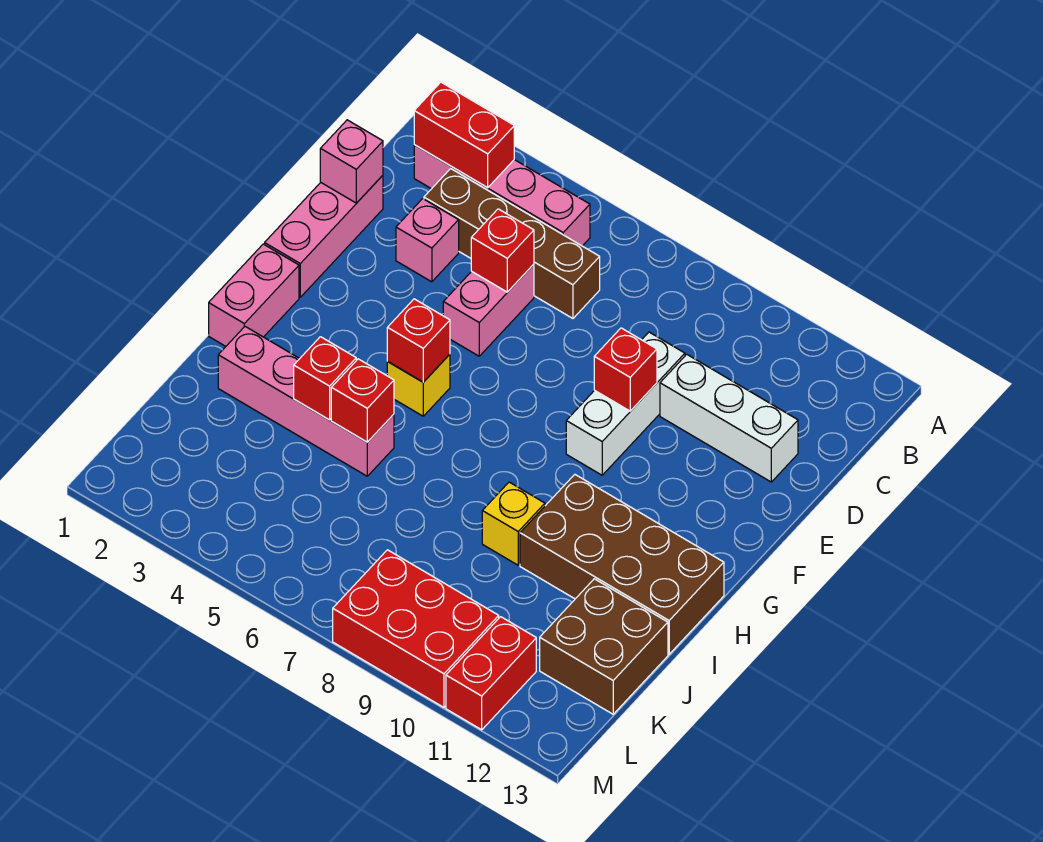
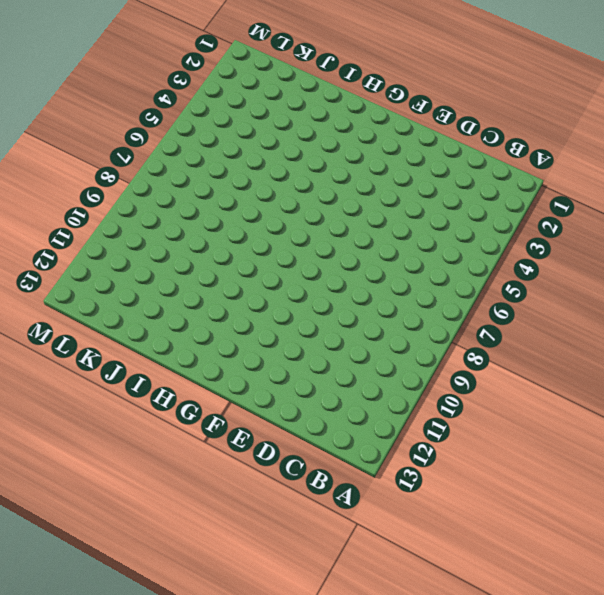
none -> pink 1x4 brick [414,145,590,246]
none -> brown 1x4 brick [424,169,600,318]
none -> pink 1x3 brick [265,175,383,297]

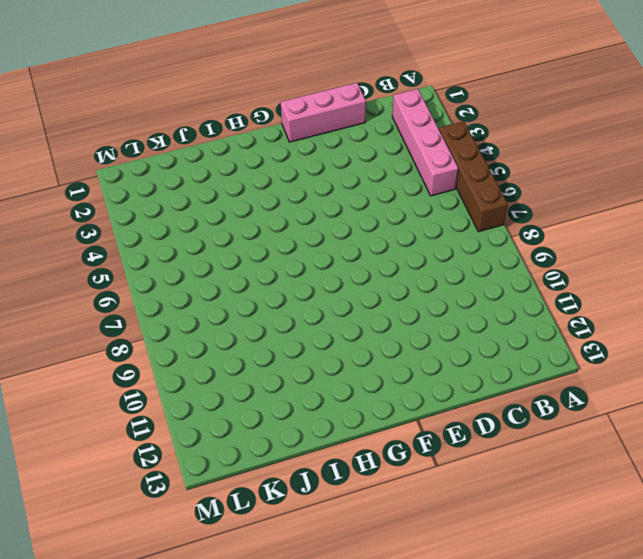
brown 1x4 brick [439,121,508,232] -> brown 1x4 brick moved to [424,169,600,318]
none -> pink 1x1 brick [396,199,459,282]
none -> pink 1x2 brick [443,264,534,356]
none -> white 1x3 brick [566,332,685,475]

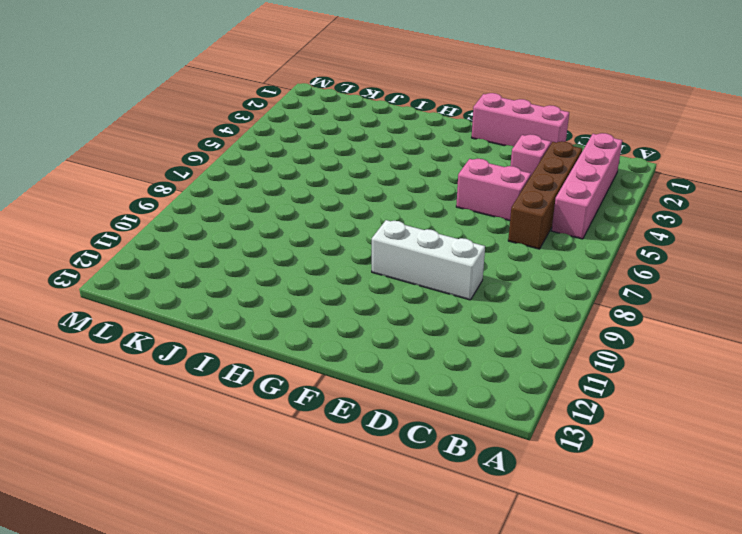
none -> white 1x3 brick [660,354,798,482]
none -> pink 1x2 brick [209,244,299,346]
none -> yellow 1x1 brick [387,354,450,416]

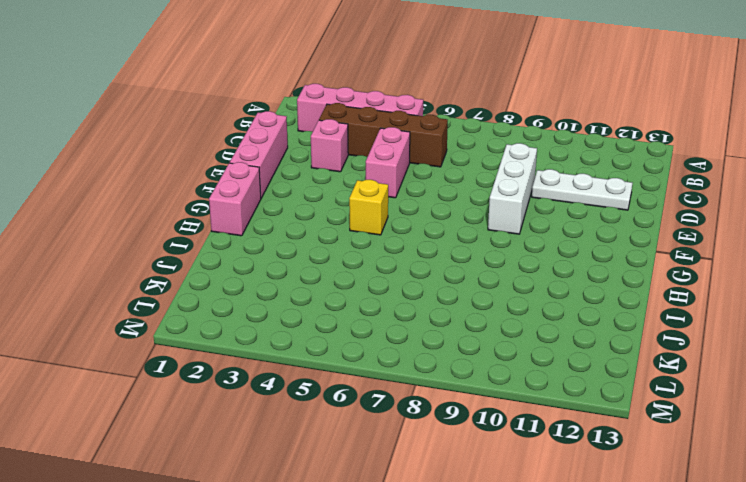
white 1x3 plate [532,169,632,210] -> white 1x3 brick [660,354,798,482]
none -> brown 2x4 brick [520,475,724,654]
none -> pink 1x4 brick [218,327,394,476]
none -> yellow 1x1 brick [482,482,545,565]

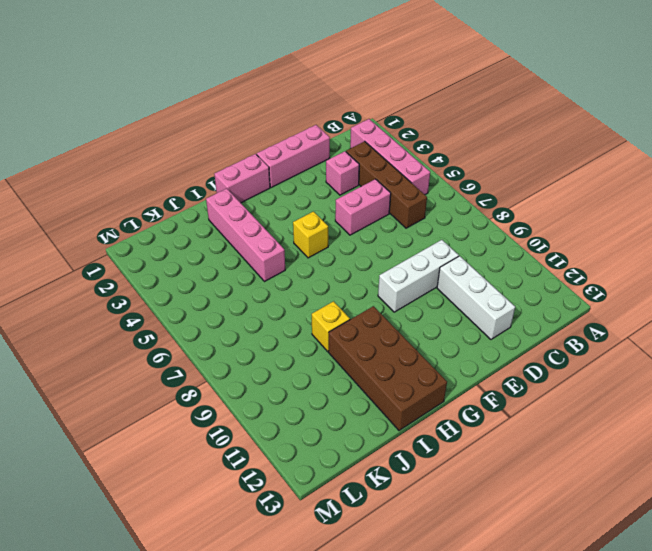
none -> brown 2x2 brick [540,579,668,714]
none -> red 2x3 brick [333,550,499,707]
none -> red 1x2 brick [446,617,536,730]

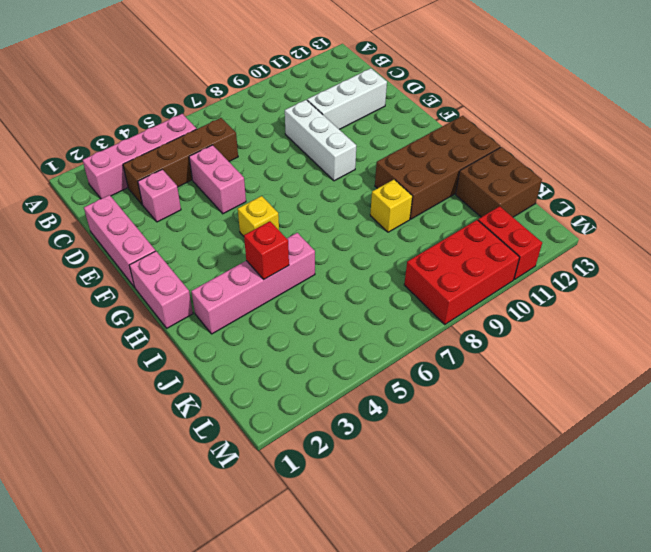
none -> red 1x2 brick [414,82,514,188]
none -> pink 1x1 brick [320,120,383,203]
none -> red 1x1 brick [471,209,534,292]

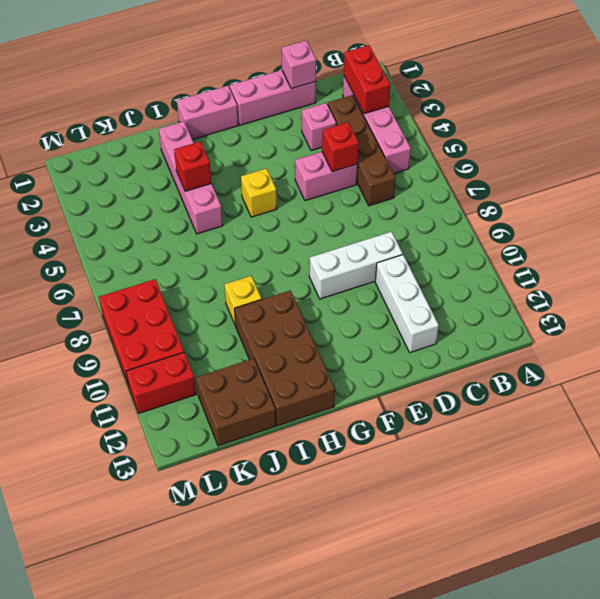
none -> red 1x1 brick [594,328,657,411]
none -> red 1x1 brick [387,299,450,382]
none -> red 1x1 brick [331,359,394,442]

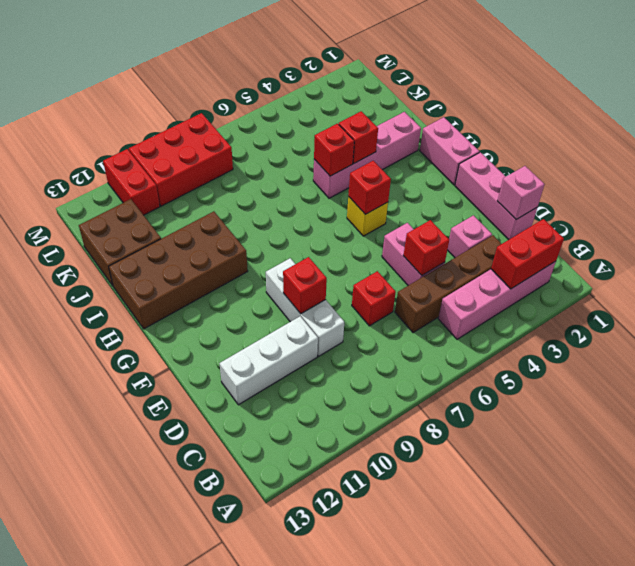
red 1x1 brick [352,271,396,326] -> none
none -> yellow 1x1 brick [482,482,545,565]

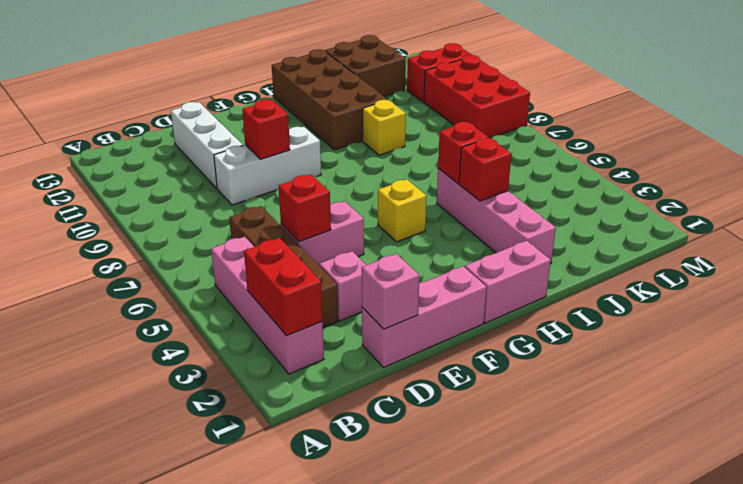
none -> red 1x1 brick [387,299,450,382]

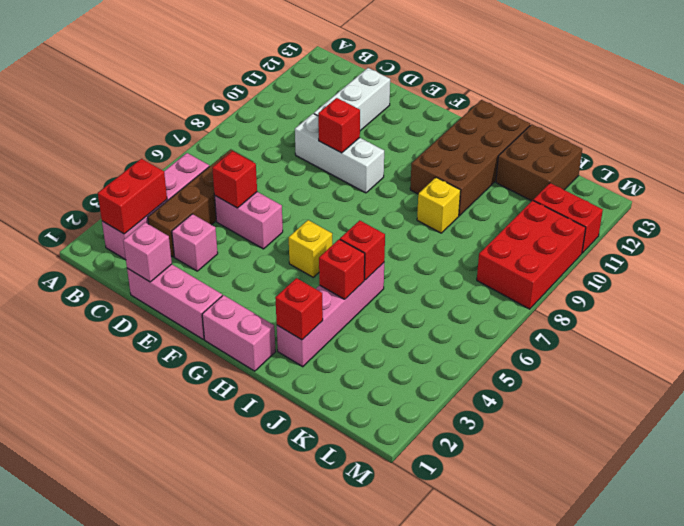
red 1x1 brick [275,278,323,340] -> red 1x1 brick moved to [387,299,450,382]

